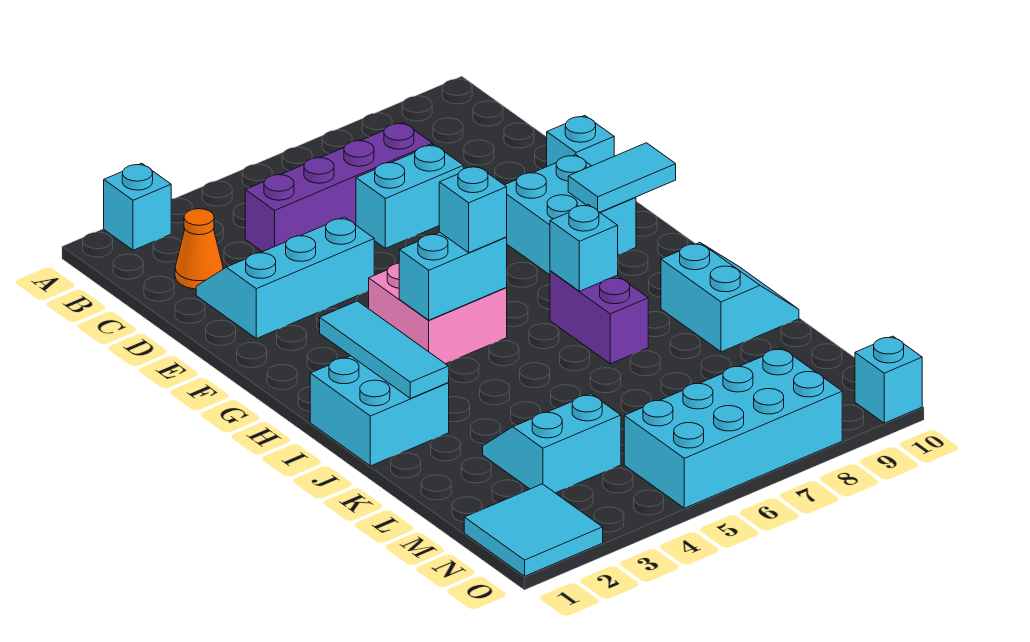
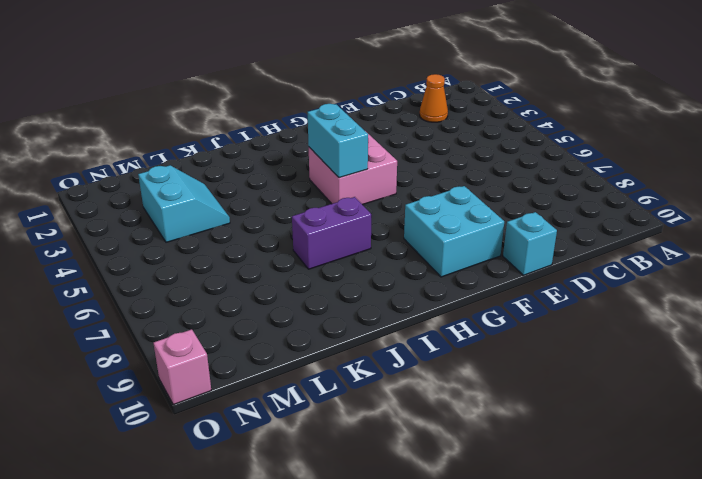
pink 1x1 brick [153,329,211,405] -> cyan 1x1 brick [855,336,922,423]
none -> cyan 1x1 brick [104,163,171,250]
none -> purple 1x4 brick [245,122,433,252]
none -> cyan 2x3 slope [196,217,374,339]

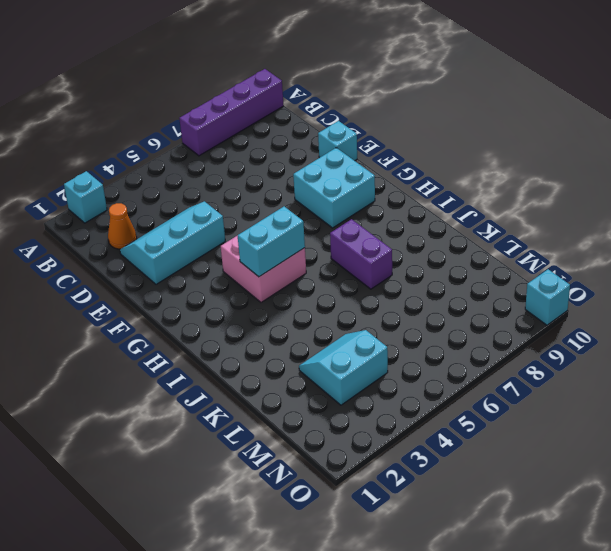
purple 1x4 brick [179,69,284,156] -> purple 1x4 brick moved to [245,122,433,252]
none -> cyan 1x2 brick [356,145,463,248]
none -> cyan 2x2 brick [310,356,449,466]
none -> cyan 2x2 slope [661,243,799,352]

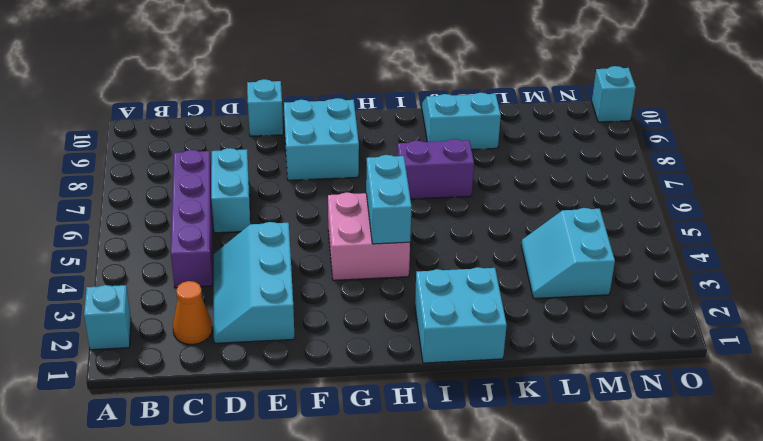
none -> cyan 2x2 tile [464,484,603,576]
none -> cyan 2x4 brick [624,348,842,508]
none -> cyan 1x2 tile [568,143,676,212]

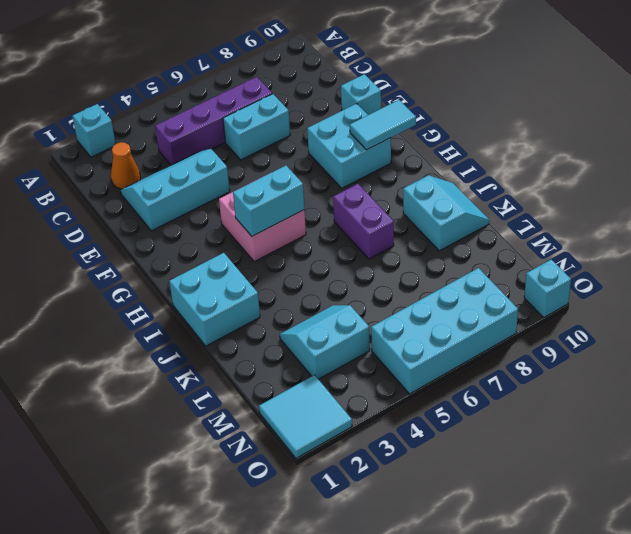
none -> cyan 1x3 tile [320,301,449,398]
none -> cyan 1x1 brick [550,204,618,291]
none -> cyan 1x1 brick [439,166,507,253]

